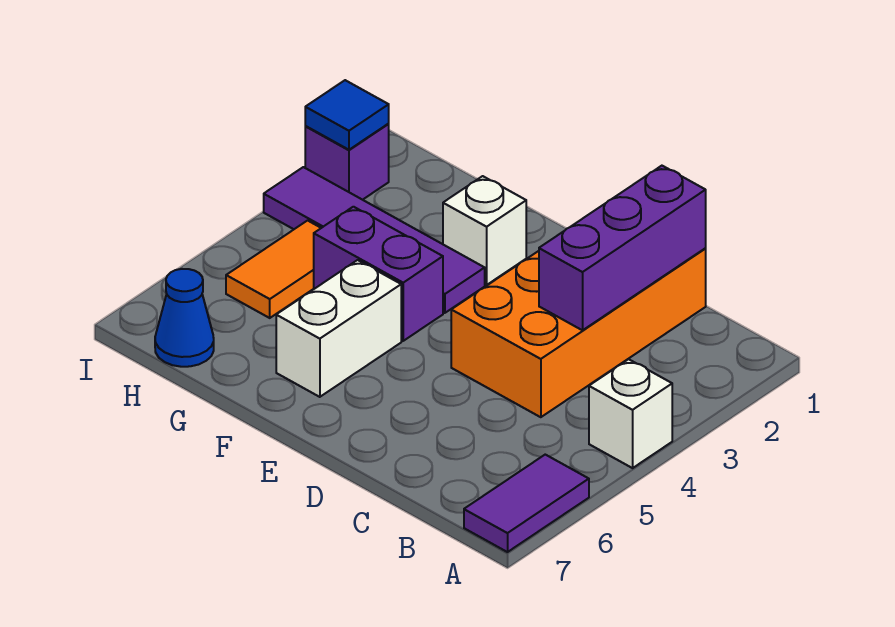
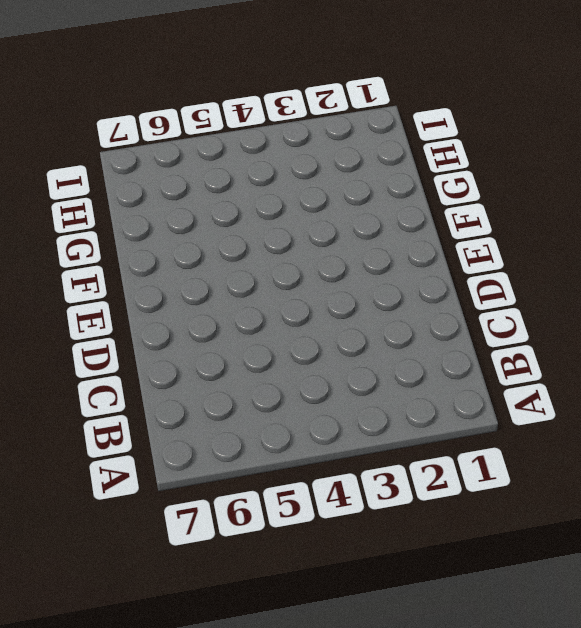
none -> white 1x1 brick [589,359,672,468]
none -> purple 1x2 tile [464,455,589,552]
none -> orange 2x4 brick [451,249,706,417]

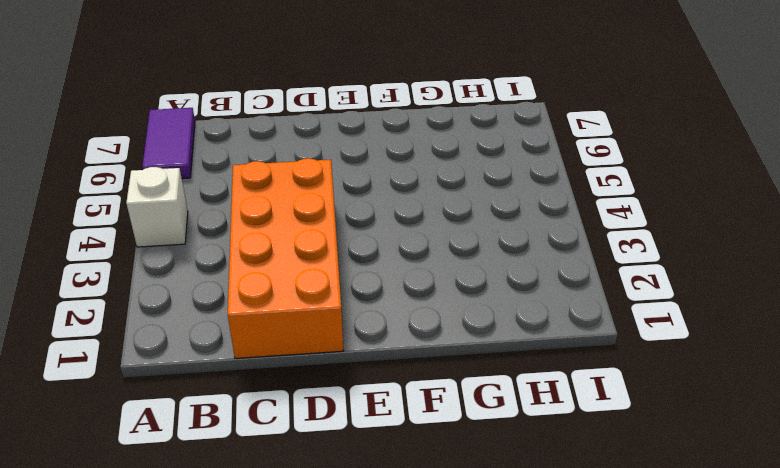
none -> white 1x1 brick [443,176,526,285]
none -> purple 1x4 tile [264,167,485,313]
none -> purple 1x2 brick [314,207,443,341]

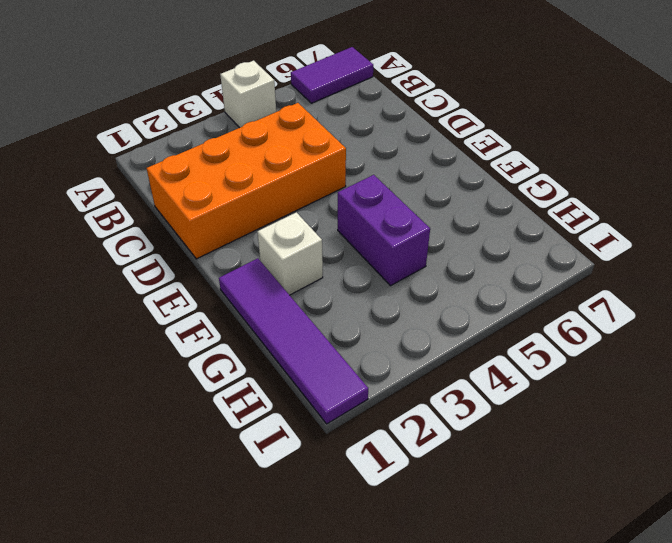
purple 1x4 tile [219,258,368,424] -> purple 1x4 tile moved to [264,167,485,313]
none -> white 1x2 brick [276,260,401,397]
none -> orange 1x2 tile [226,221,321,318]
none -> blue 1x1 cone [155,269,214,367]

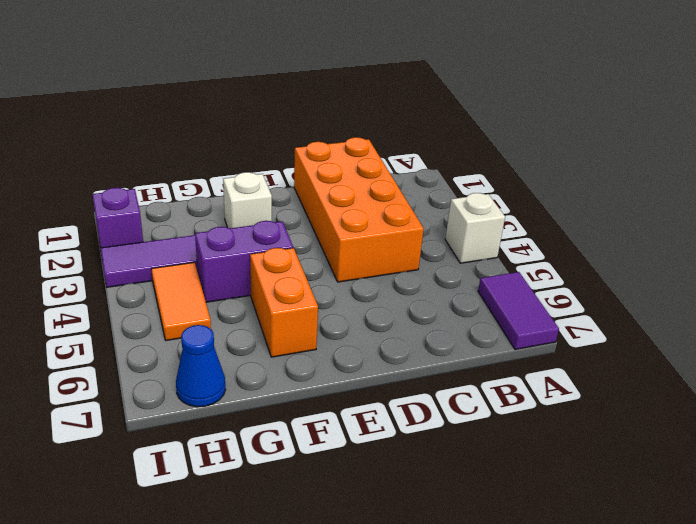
orange 1x2 brick [250,248,318,357] -> white 1x2 brick [276,260,401,397]
none -> purple 1x3 brick [539,166,706,330]
none -> blue 1x1 tile [305,80,389,150]

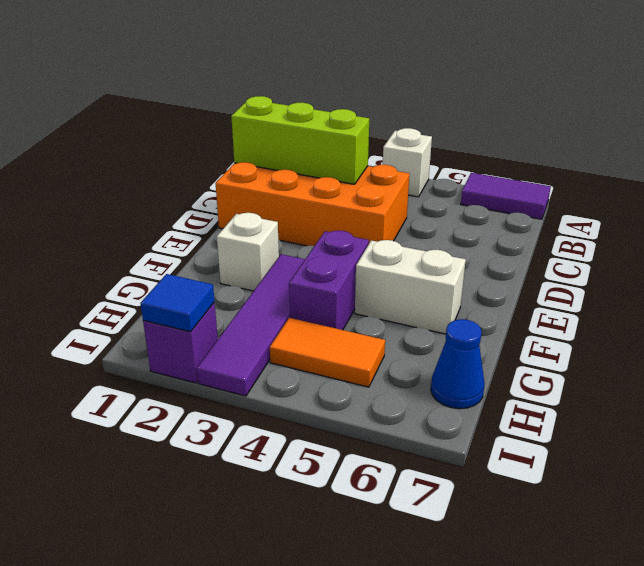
lime 1x3 brick [231,96,369,184] -> purple 1x3 brick [539,166,706,330]

